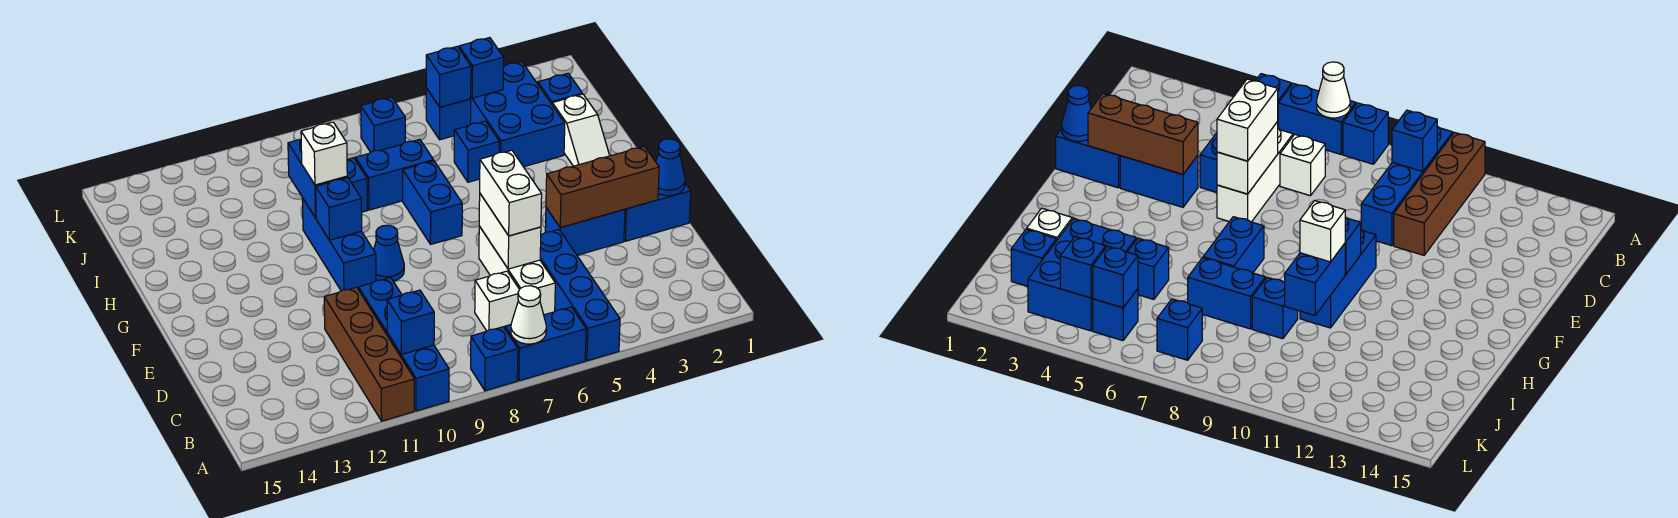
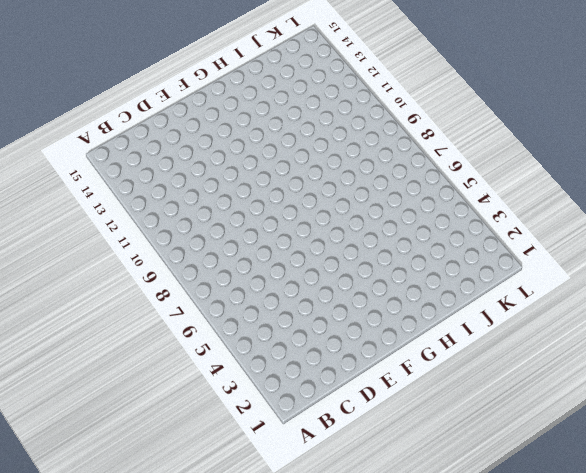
none -> blue 1x4 brick [540,230,620,361]
none -> blue 1x2 brick [505,307,586,381]
none -> blue 1x1 brick [471,327,518,391]
none -> blue 1x4 brick [359,278,449,411]

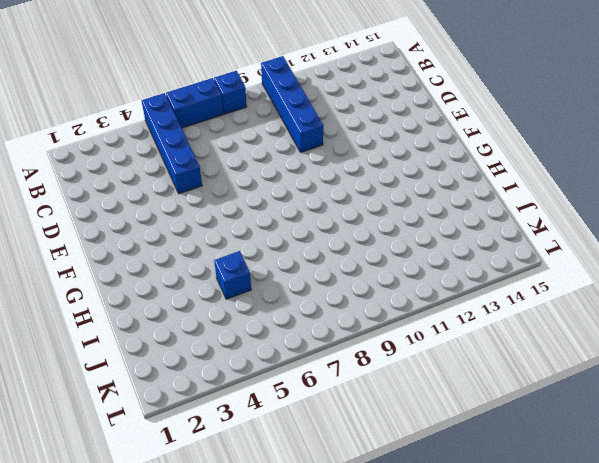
none -> brown 1x4 brick [324,287,414,421]
none -> white 1x3 brick [479,226,555,315]
none -> white 1x1 brick [475,271,519,331]
none -> blue 1x2 brick [624,183,691,241]

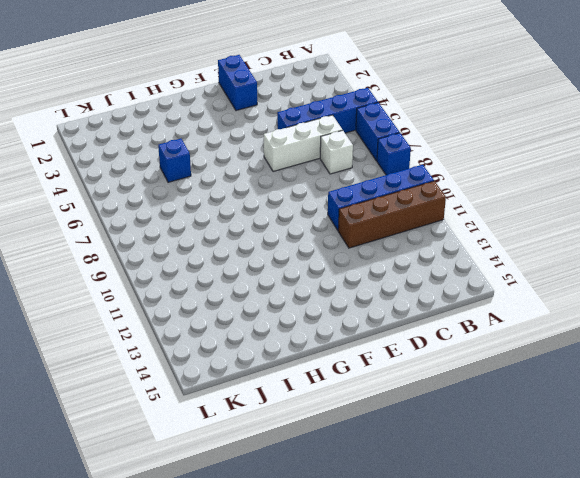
none -> blue 1x2 brick [545,208,625,255]
none -> blue 1x1 cone [374,225,404,281]
none -> blue 1x3 brick [302,198,376,291]
none -> blue 1x2 brick [403,161,462,244]

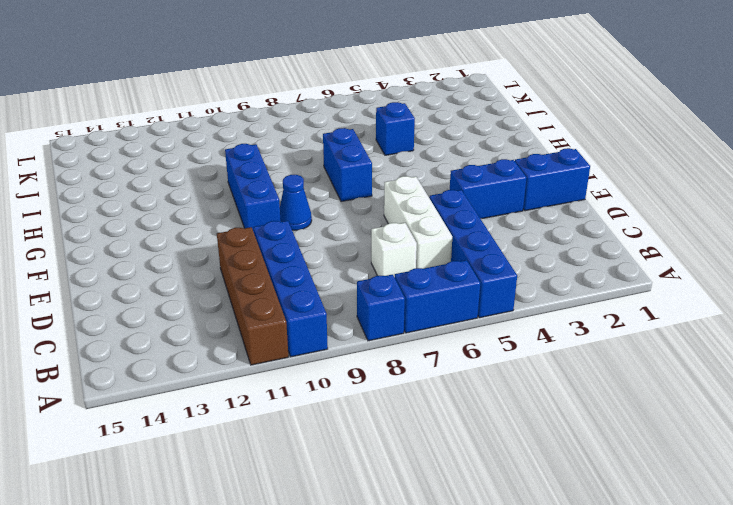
none -> white 1x2 slope [552,94,610,166]
none -> blue 2x3 brick [470,62,565,167]
none -> blue 1x2 brick [355,140,434,210]
none -> blue 1x1 brick [347,158,367,212]

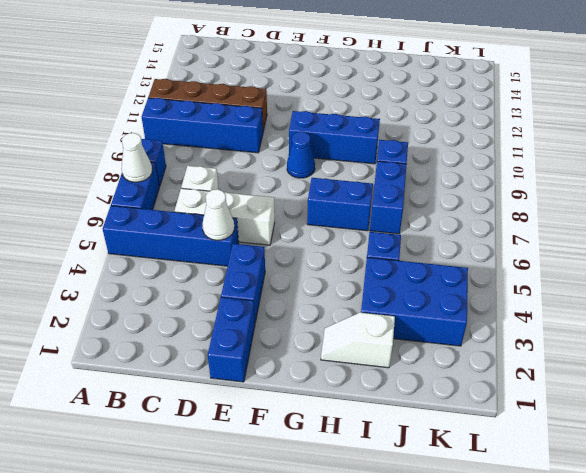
white 1x1 cone [203,189,234,240] -> none
none -> blue 1x1 brick [538,73,582,104]
none -> blue 1x1 brick [426,88,471,140]
none -> blue 1x1 brick [361,97,405,152]
none -> blue 1x1 brick [387,290,434,354]

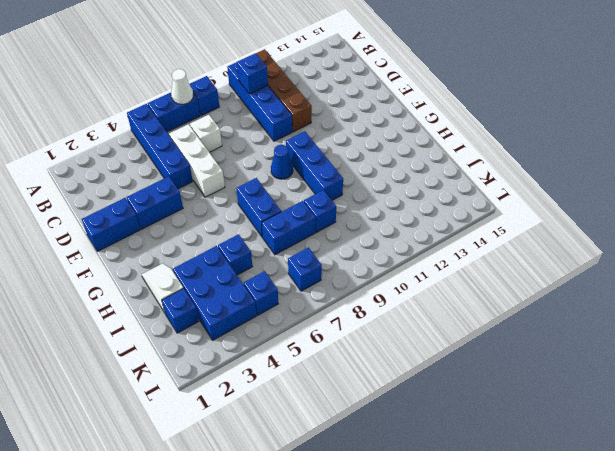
none -> white 1x2 brick [479,194,541,269]
none -> blue 1x1 cone [656,139,685,196]
none -> brown 1x3 brick [546,146,659,228]
none -> blue 1x1 brick [316,177,362,240]

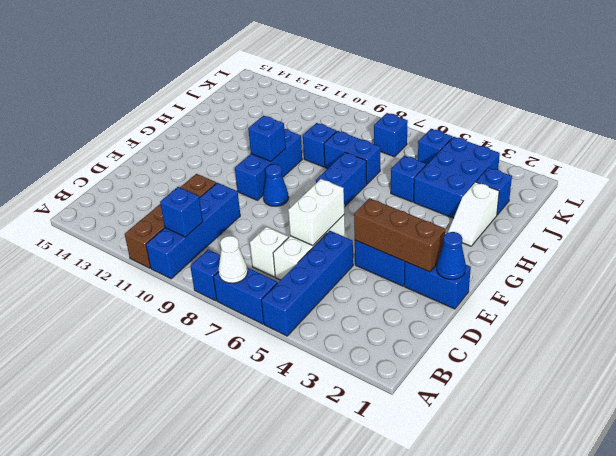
none -> blue 1x2 brick [288,139,347,218]
none -> blue 1x1 brick [459,38,504,98]
none -> blue 1x1 brick [426,47,471,107]
none -> white 1x2 brick [480,150,542,236]

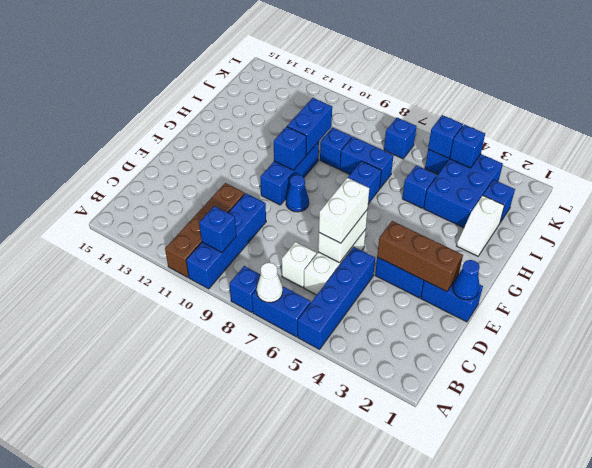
none -> white 1x1 brick [301,122,347,185]

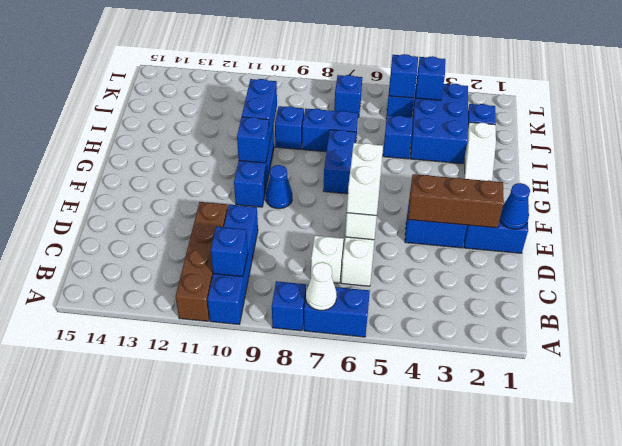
none -> blue 1x4 brick [540,230,620,361]
none -> white 1x1 brick [301,122,347,185]

